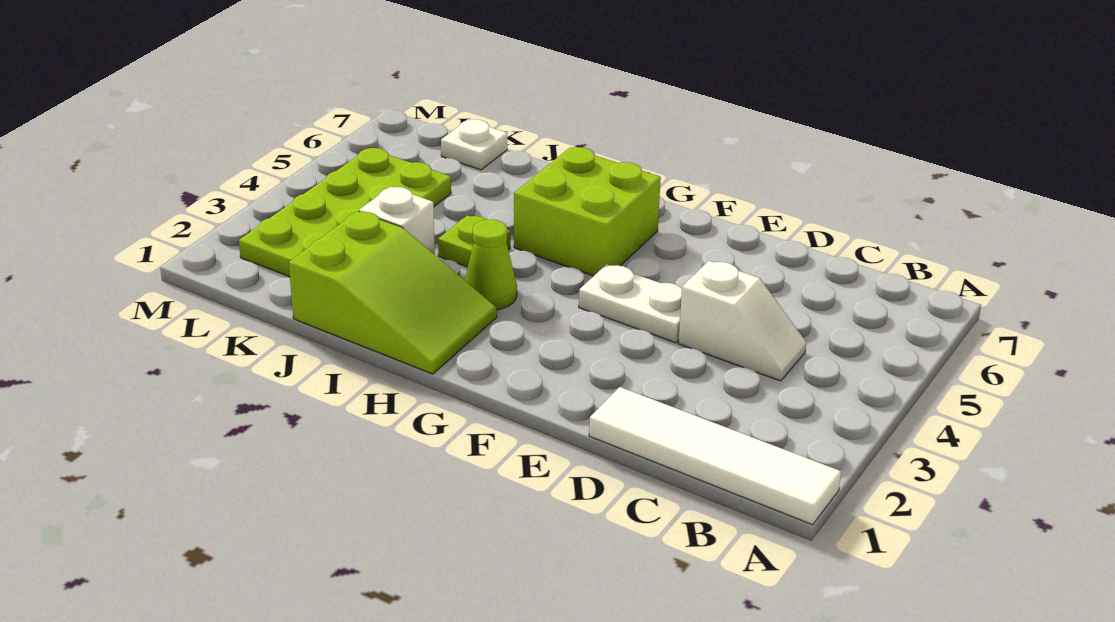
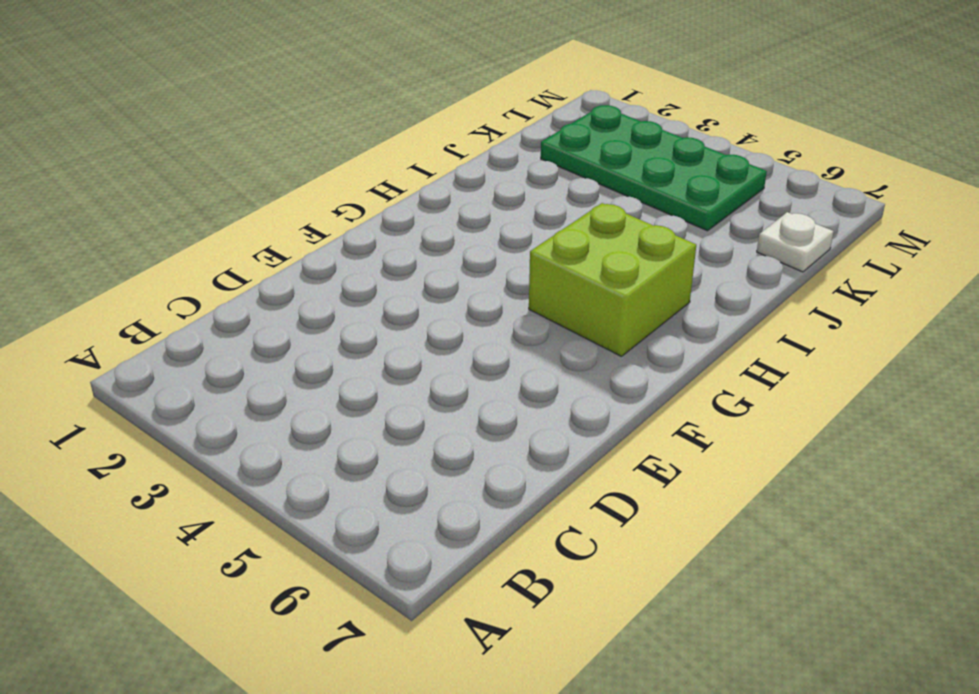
green 2x4 plate [541,105,767,231] -> lime 2x4 plate [239,148,451,277]
none -> white 1x4 tile [589,387,841,525]
none -> white 1x2 slope [678,261,806,381]

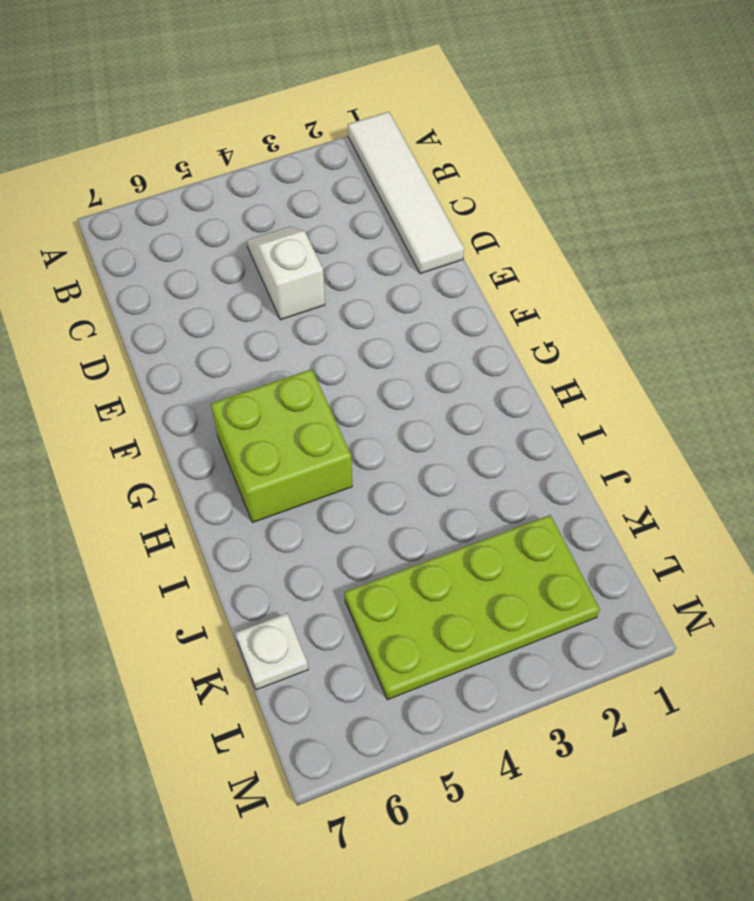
none -> white 1x2 plate [579,264,682,343]
none -> lime 2x3 slope [289,211,497,374]

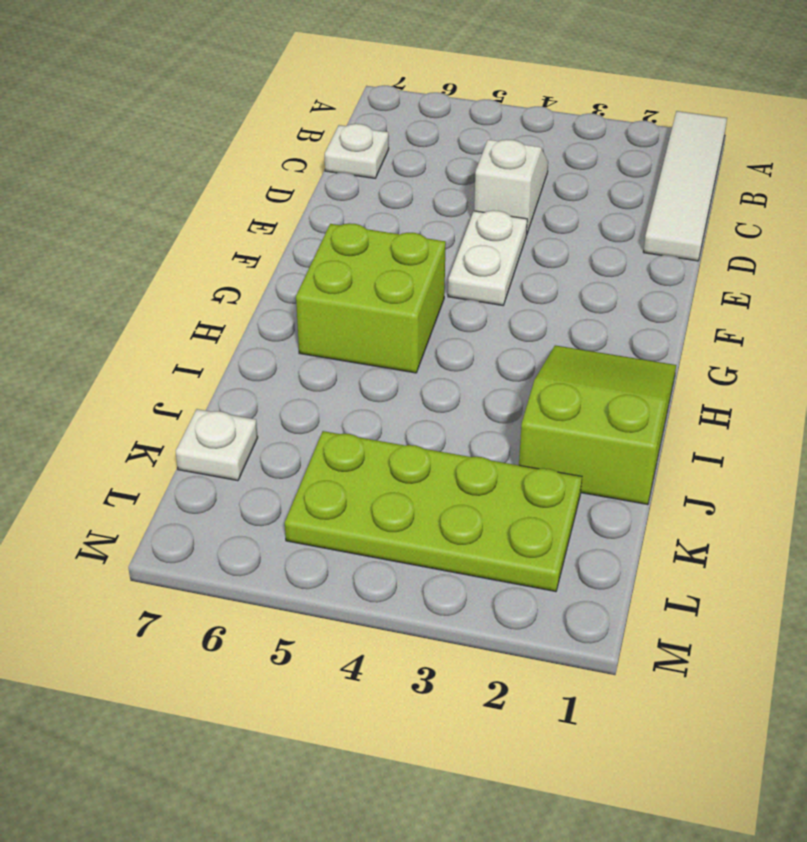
white 1x1 plate [325,124,389,178] -> none
none -> lime 1x1 cone [465,219,517,310]
none -> lime 1x1 plate [438,215,510,267]

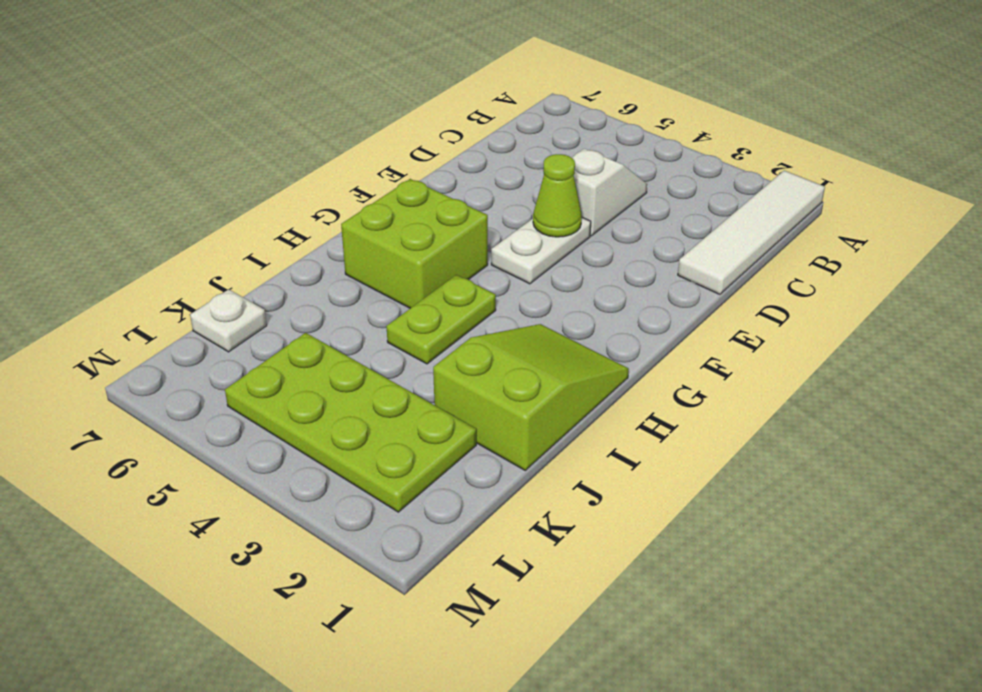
lime 1x1 cone [533,154,582,237] -> lime 1x1 cone moved to [465,219,517,310]
lime 1x2 plate [386,275,496,364] -> lime 1x1 plate [438,215,510,267]
none -> white 1x1 brick [359,187,435,255]

